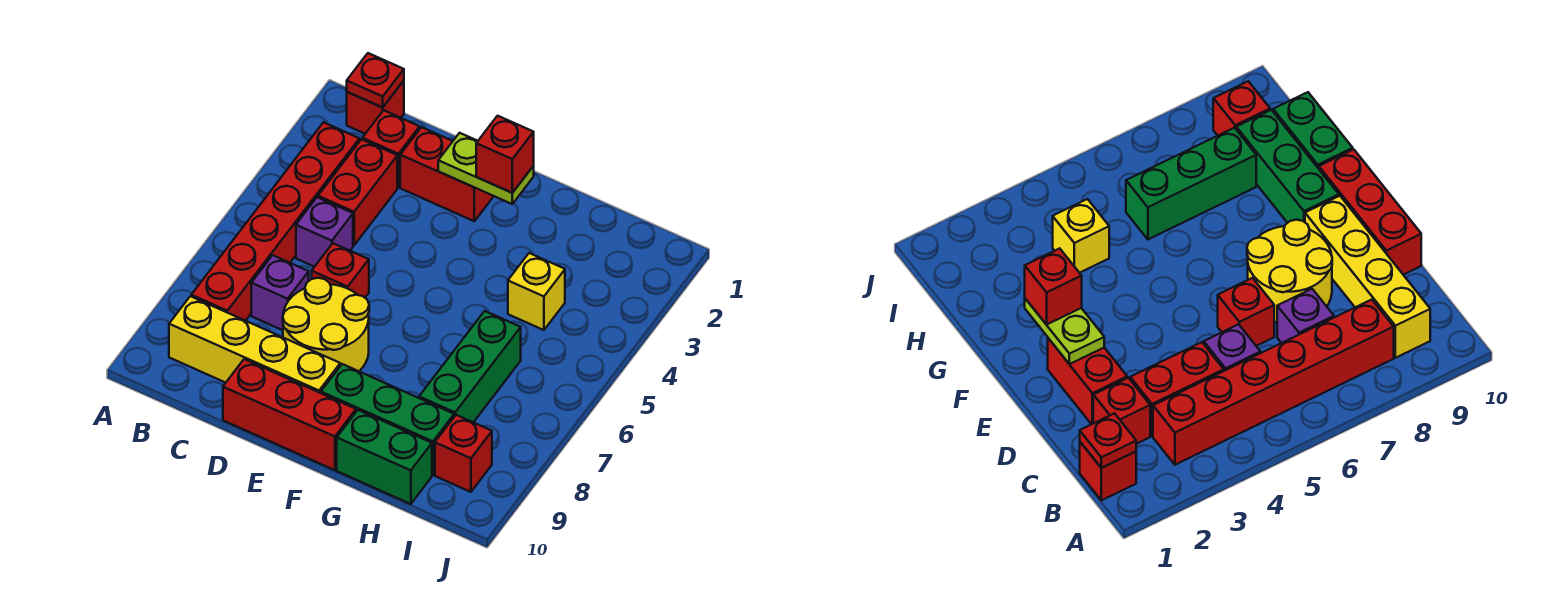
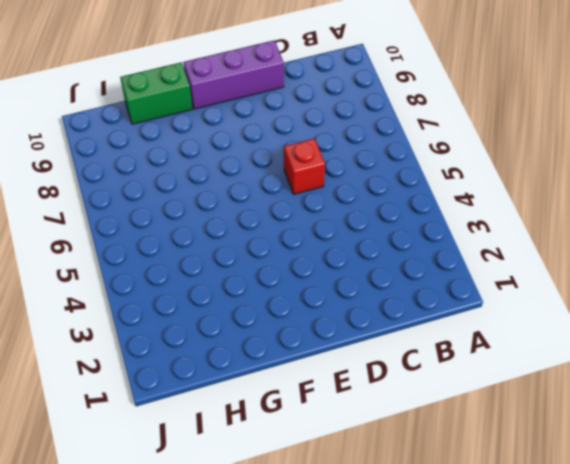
purple 1x3 brick [183,40,284,109] -> red 1x3 brick [223,359,356,470]
none -> red 1x1 brick [347,81,404,134]
none -> red 1x6 brick [191,122,360,321]
none -> yellow 1x4 brick [169,296,340,393]

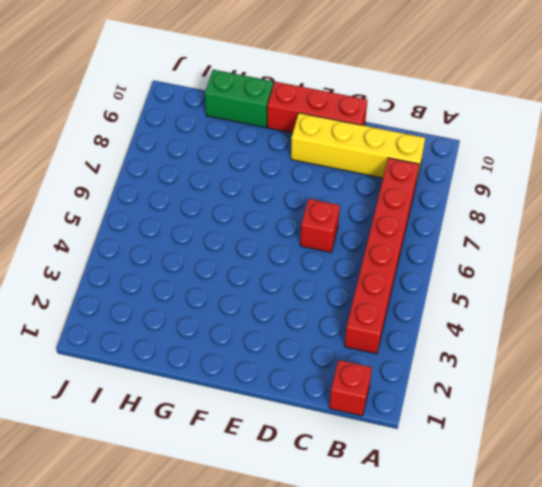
none -> red 1x1 brick [362,110,420,187]
none -> red 1x2 brick [318,139,397,245]
none -> purple 1x1 brick [296,197,353,267]

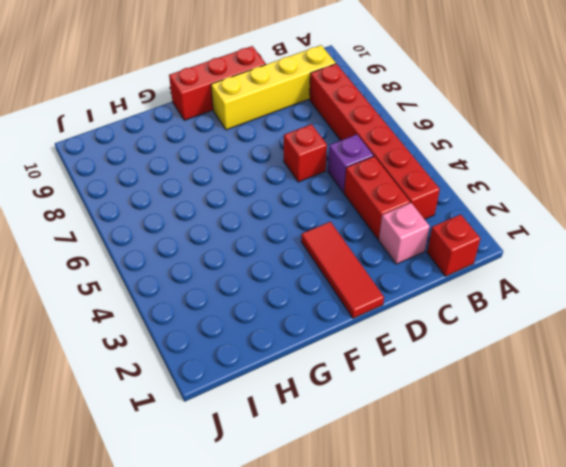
pink 1x1 brick [379,203,430,264] -> red 1x1 brick [362,110,420,187]
red 1x3 tile [301,222,384,318] -> red 1x2 brick [400,127,494,221]
none -> purple 1x1 brick [251,255,309,330]
none -> yellow 2x2 round brick [283,278,369,371]
none -> green 1x3 brick [321,364,454,475]

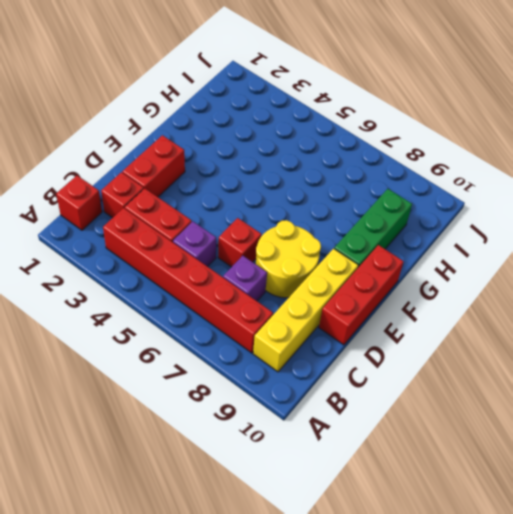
none -> green 1x2 brick [337,410,432,504]
none -> yellow 1x1 brick [508,253,565,330]
none -> green 1x3 brick [419,311,521,422]

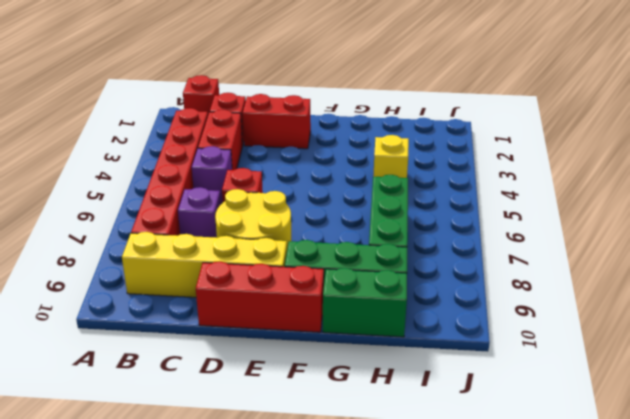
none -> red 1x1 brick [435,415,492,492]
none -> red 1x1 plate [347,53,404,107]
none -> lime 1x2 plate [438,133,534,204]

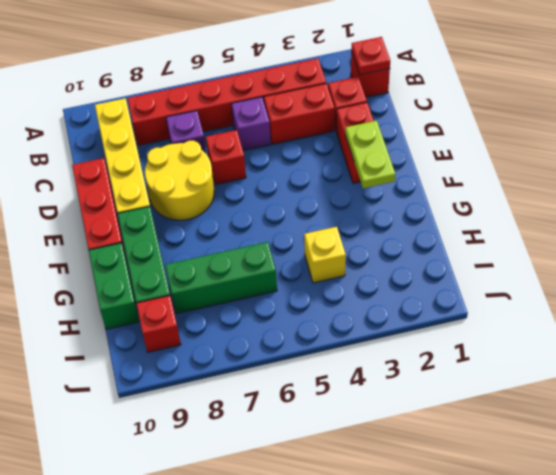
none -> red 1x1 brick [476,116,534,193]

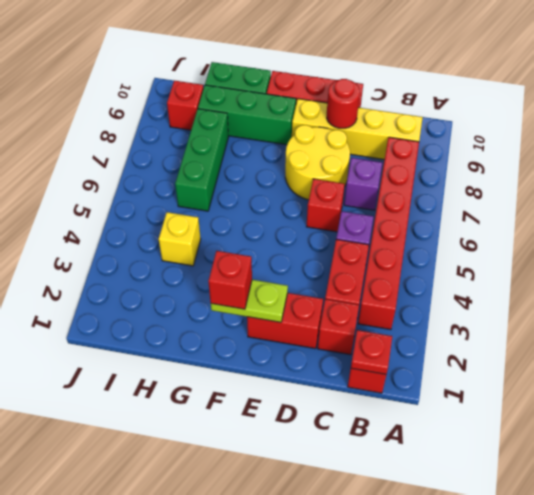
red 1x1 round brick [327,79,360,128] -> none

